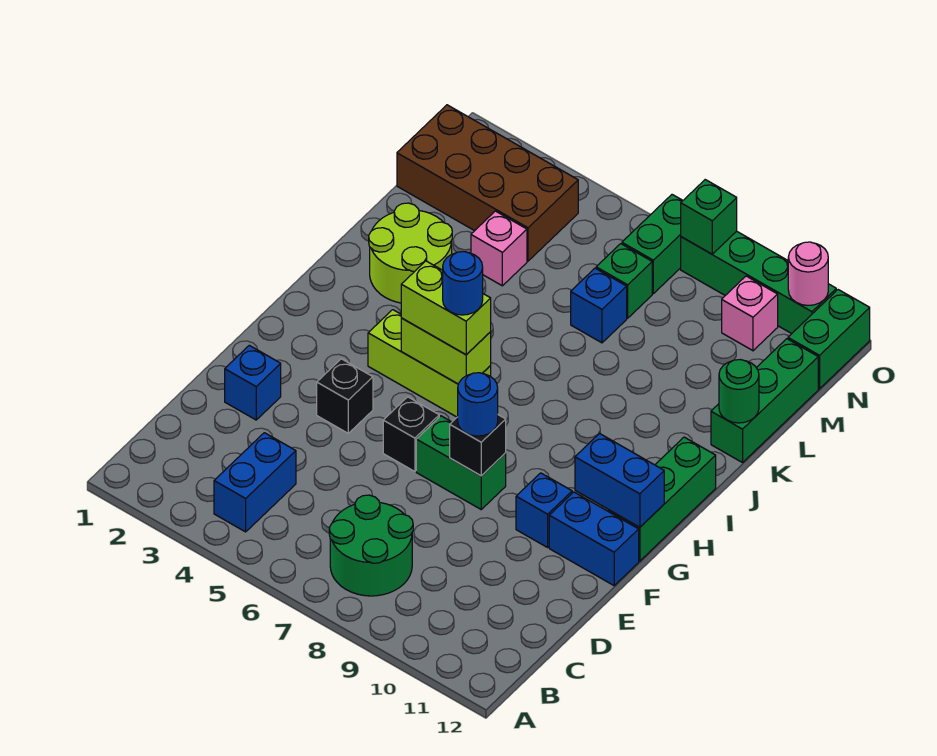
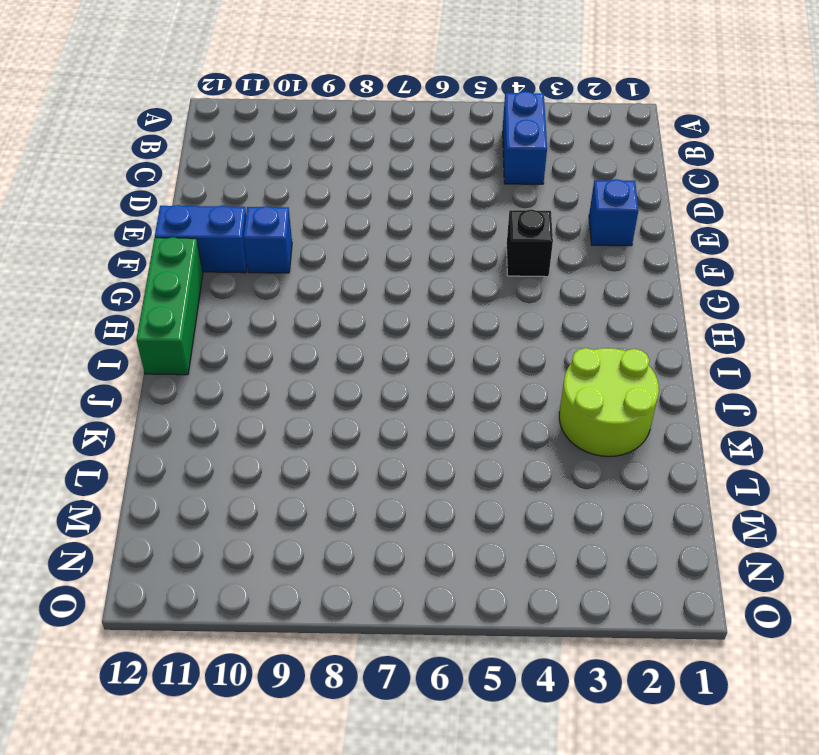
none -> green 2x2 round brick [329,495,413,596]
none -> black 1x1 brick [383,397,439,472]
none -> green 1x2 brick [416,416,506,509]

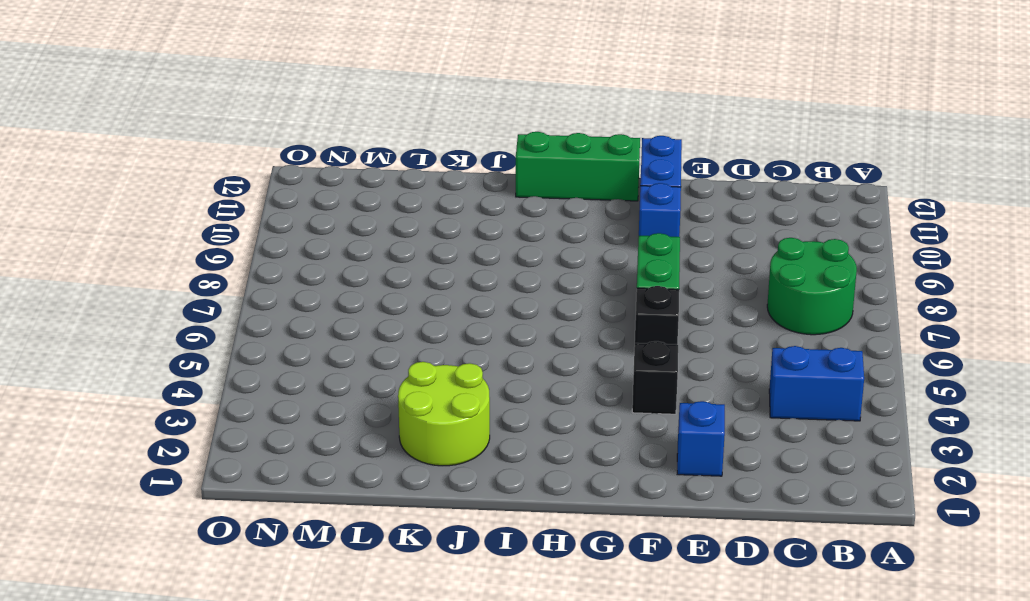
none -> lime 1x3 brick [368,310,491,417]
none -> green 1x3 brick [711,339,818,463]
none -> pink 1x1 brick [471,211,527,286]

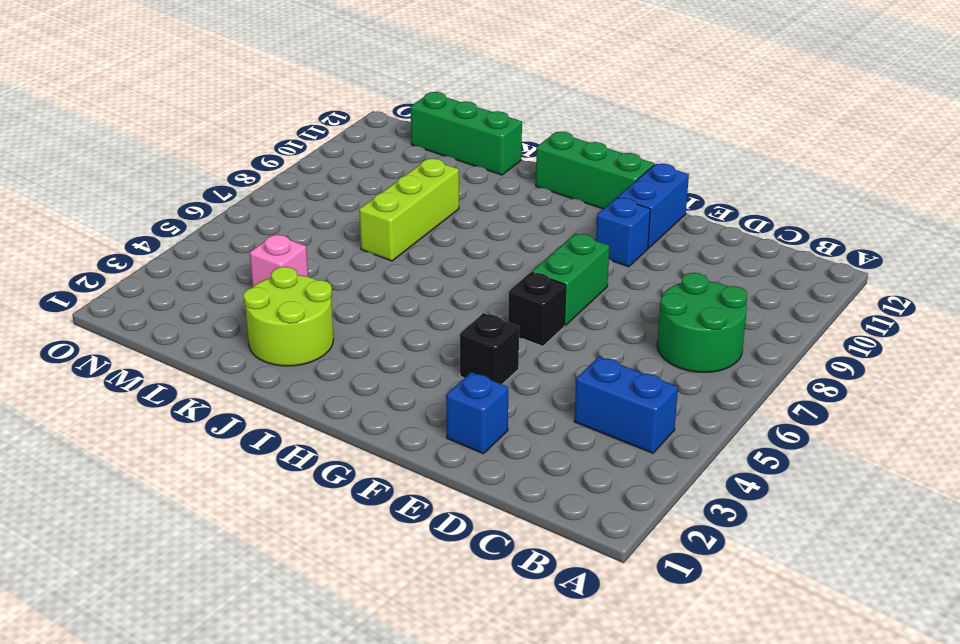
lime 1x3 brick [359,159,459,261] -> lime 1x3 brick moved to [368,310,491,417]
none -> blue 1x1 brick [571,268,627,343]
none -> brown 2x4 brick [397,105,578,261]
none -> green 1x1 brick [596,244,652,318]

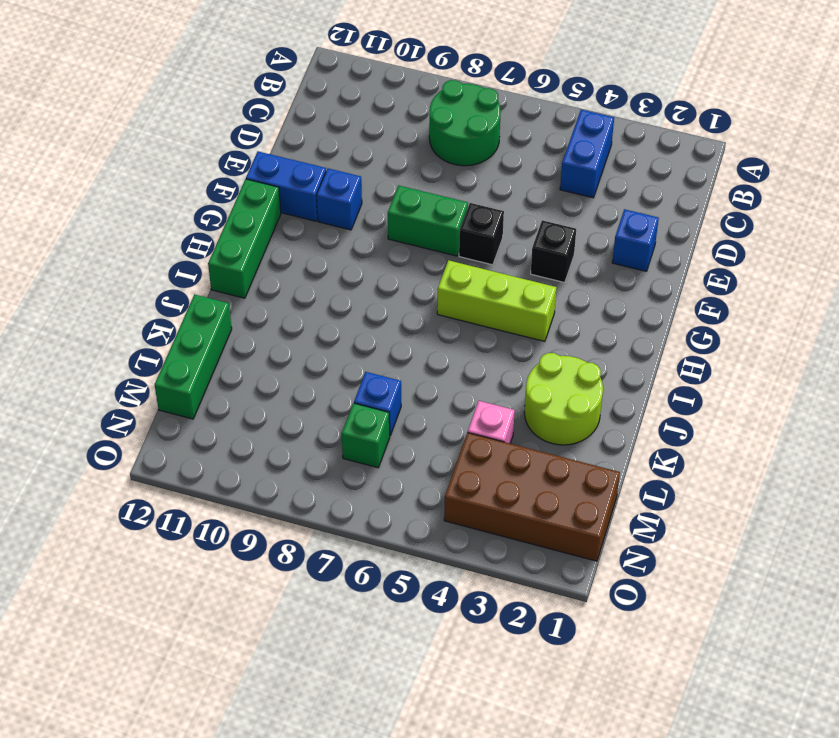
none -> green 1x2 brick [622,195,683,294]
none -> pink 1x1 brick [722,276,778,351]
none -> green 1x2 brick [788,290,870,389]

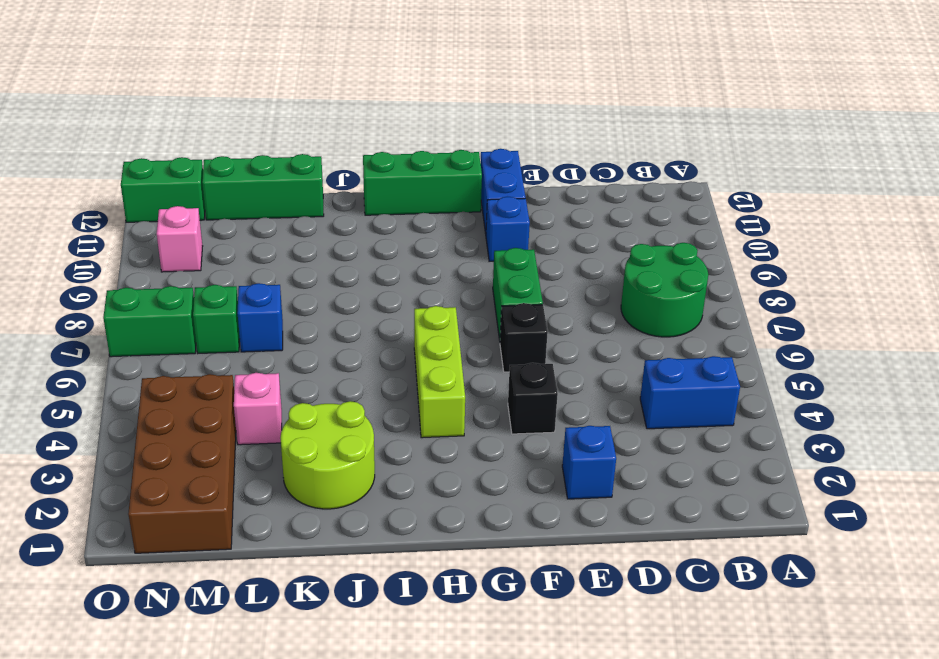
none -> green 1x4 brick [681,231,836,334]
none -> black 1x1 brick [450,415,506,476]
none -> blue 1x2 brick [575,434,664,527]

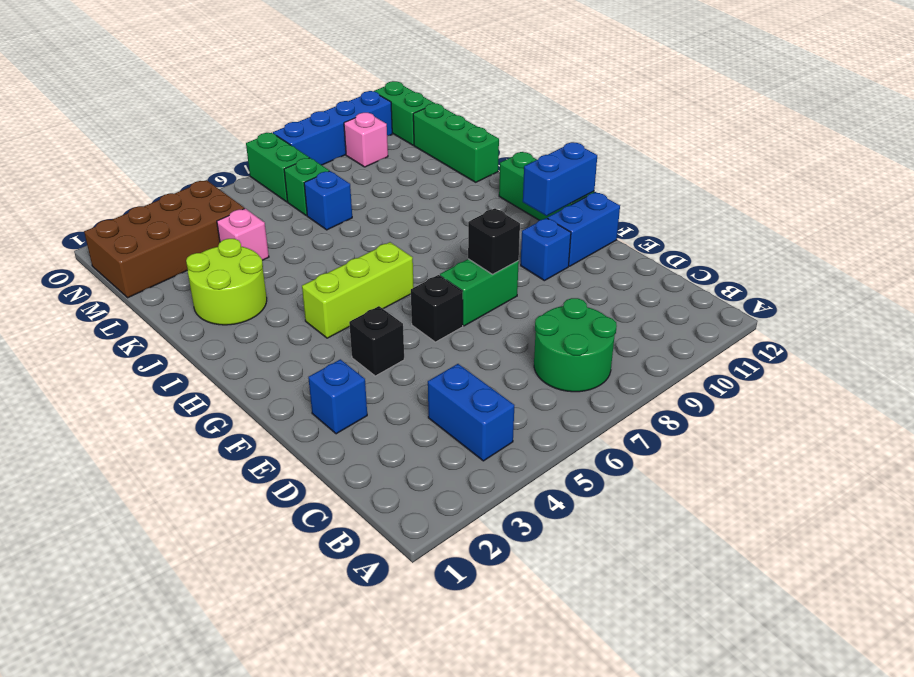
blue 1x4 brick [273,91,392,165] -> green 1x4 brick [681,231,836,334]
none -> lime 1x2 brick [401,318,491,384]
none -> green 1x1 round brick [719,360,759,423]
none -> green 1x1 brick [681,180,737,254]

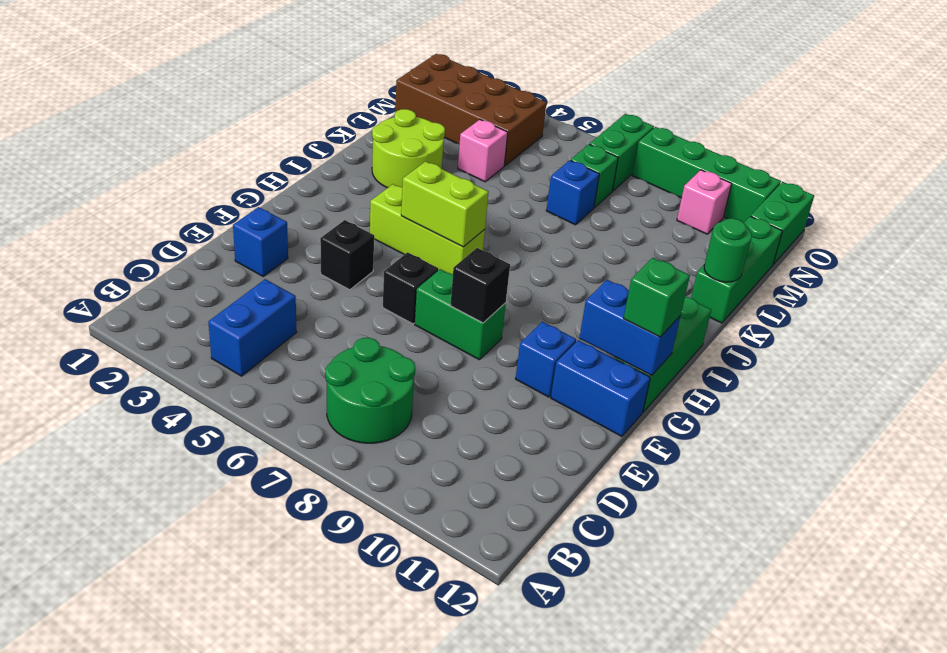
green 1x1 brick [624,258,690,337] -> green 1x1 brick moved to [681,180,737,254]
none -> pink 1x1 round brick [788,242,828,305]
none -> blue 1x1 round brick [458,373,498,436]
none -> lime 1x2 brick [401,261,491,355]

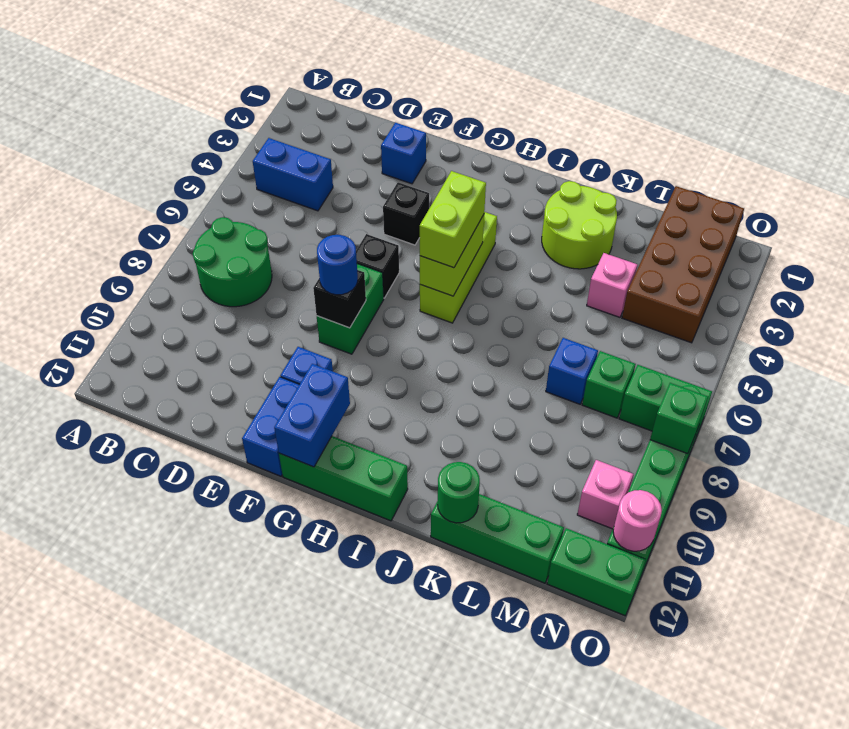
none -> blue 1x1 round brick [443,252,483,315]

